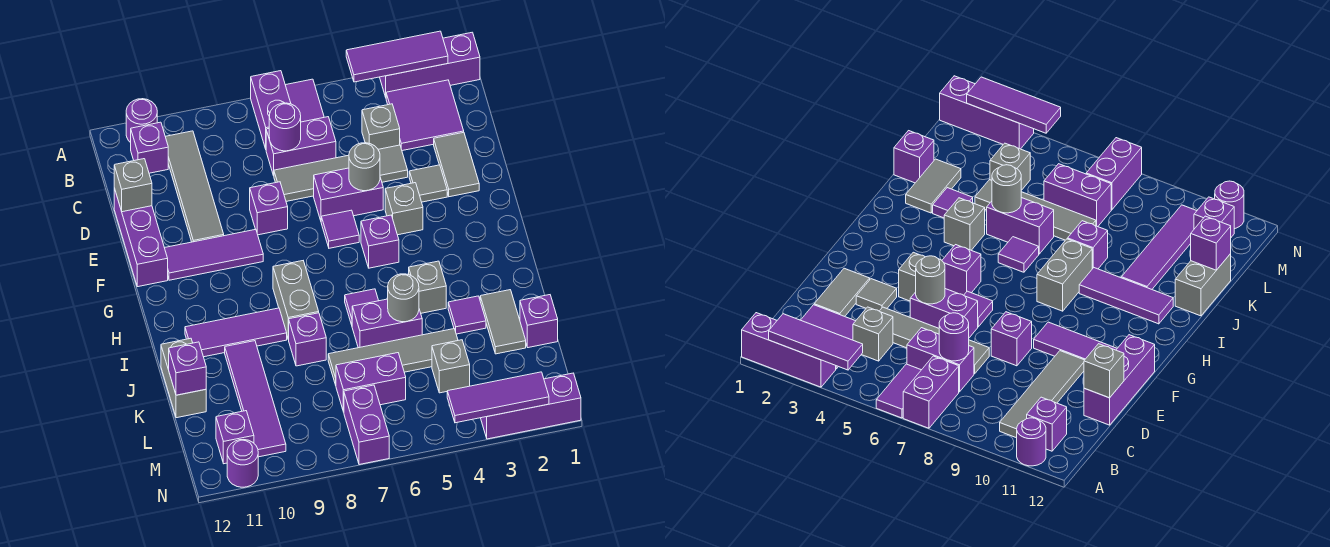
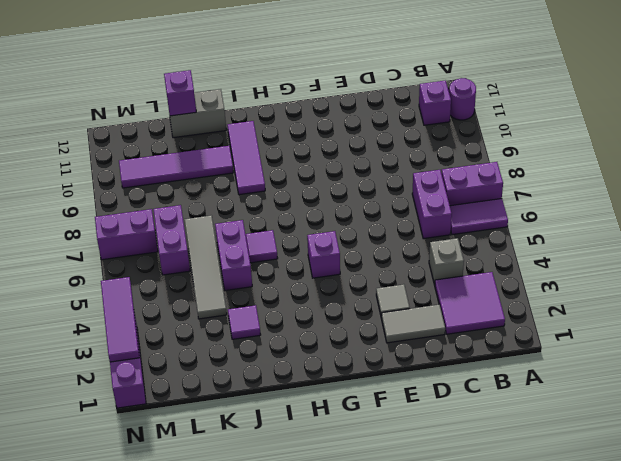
none -> purple 1x3 brick [380,32,480,97]
none -> grey 1x4 tile [165,131,224,242]
none -> grey 1x4 tile [274,145,408,201]
none -> purple 1x3 brick [114,188,168,287]

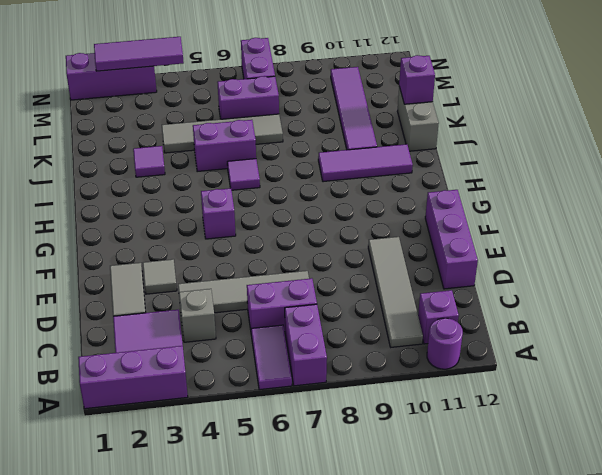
none -> purple 1x2 brick [314,168,383,220]
none -> purple 1x1 brick [250,182,288,235]
none -> grey 1x1 brick [385,183,423,235]
none -> purple 1x1 tile [321,210,359,248]

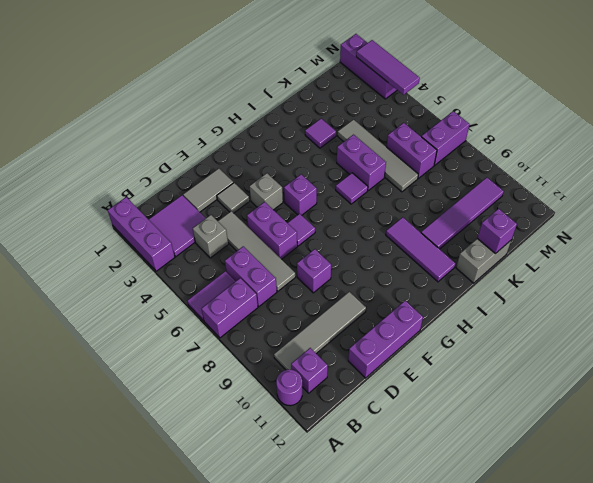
none -> purple 1x3 tile [165,229,263,280]
none -> grey 1x2 brick [273,261,319,340]
none -> grey 1x1 brick [409,261,446,313]
none -> grey 1x2 tile [480,290,526,354]

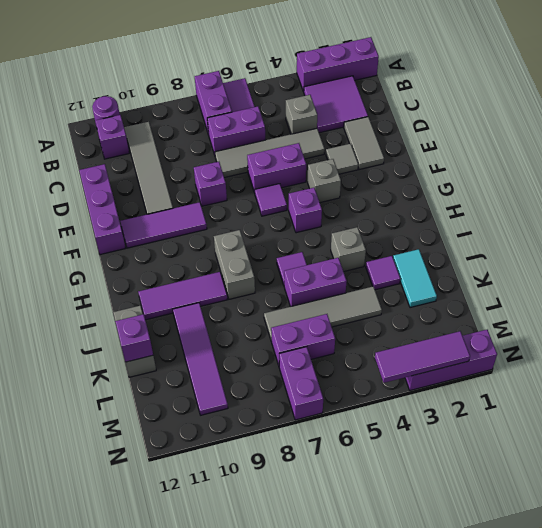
cyan 1x2 tile [393,249,437,308] -> grey 1x2 tile [480,290,526,354]
none -> purple 1x1 brick [289,313,326,366]
none -> purple 1x1 brick [520,295,558,348]
none -> grey 1x1 brick [432,340,470,393]
none -> purple 1x1 brick [216,411,254,464]

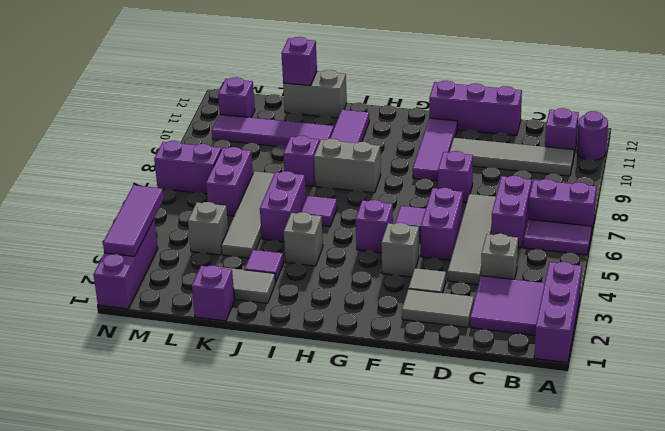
none -> purple 1x1 round brick [227,440,258,487]
none -> purple 1x3 tile [346,31,448,82]
none -> purple 1x1 round brick [269,103,301,151]
none -> grey 1x1 brick [114,159,152,212]

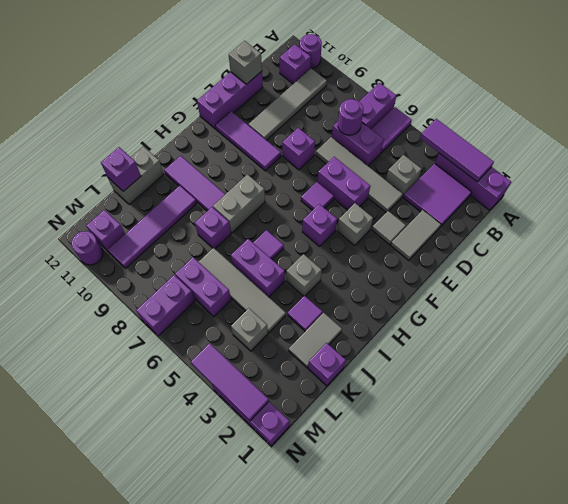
none -> grey 1x1 round brick [349,143,380,191]
none -> grey 1x1 round brick [388,274,419,322]

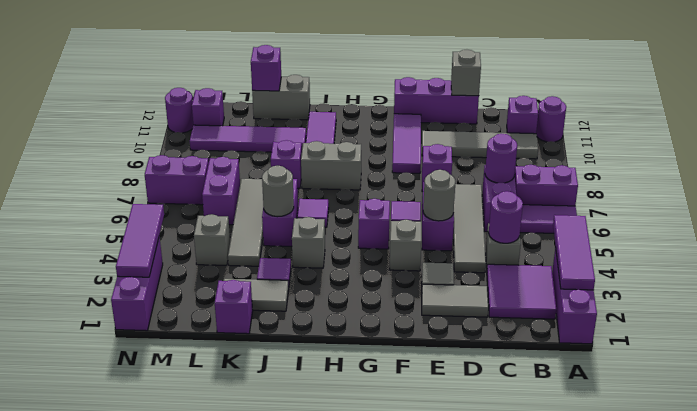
purple 1x1 round brick [489,191,523,243] -> none

